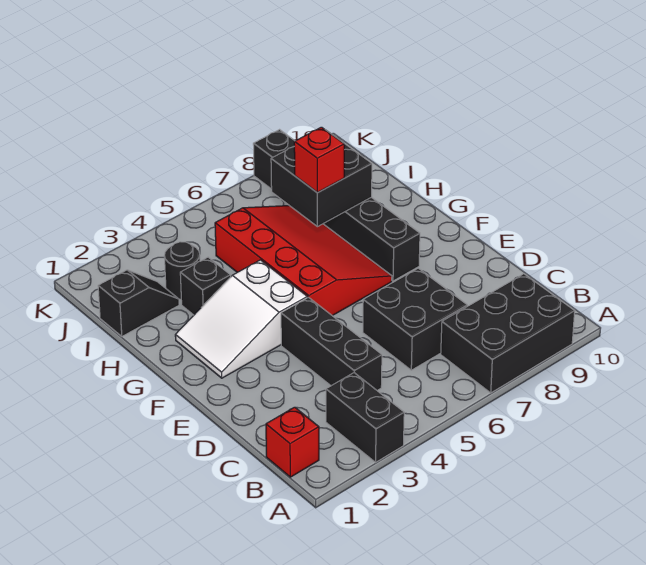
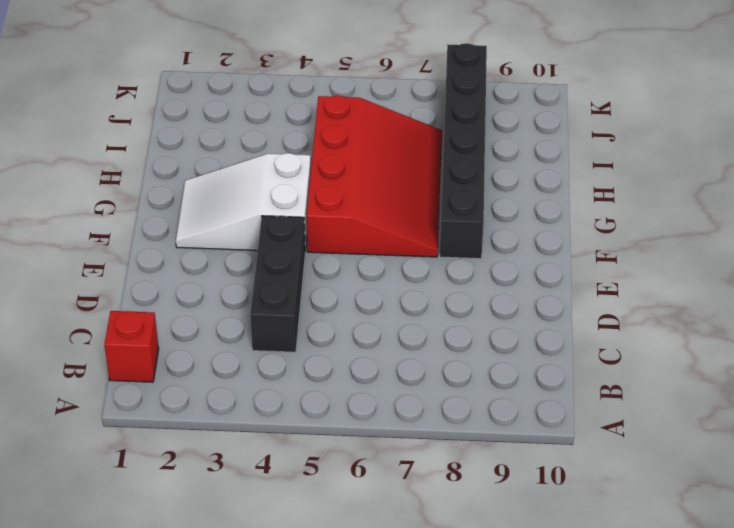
none -> black 1x2 brick [326,373,404,462]
none -> black 2x3 brick [441,274,575,393]
none -> black 2x2 brick [363,268,467,370]

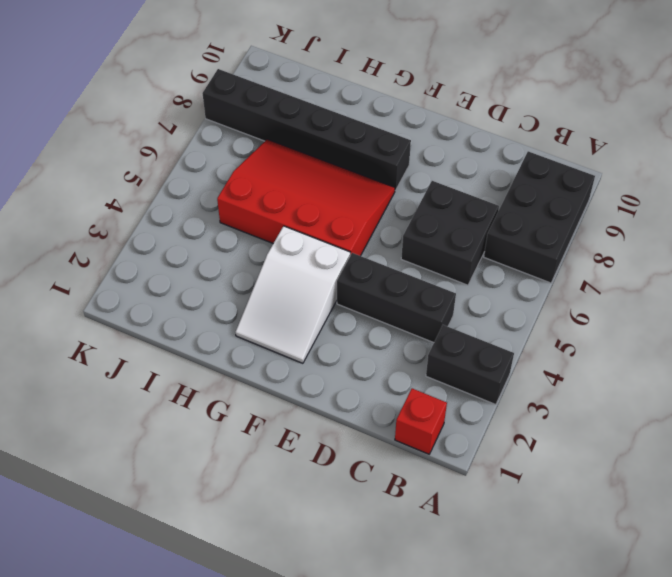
none -> black 1x1 brick [180,257,231,315]
none -> black 1x2 slope [98,270,179,336]
none -> black 1x1 round brick [164,242,200,300]

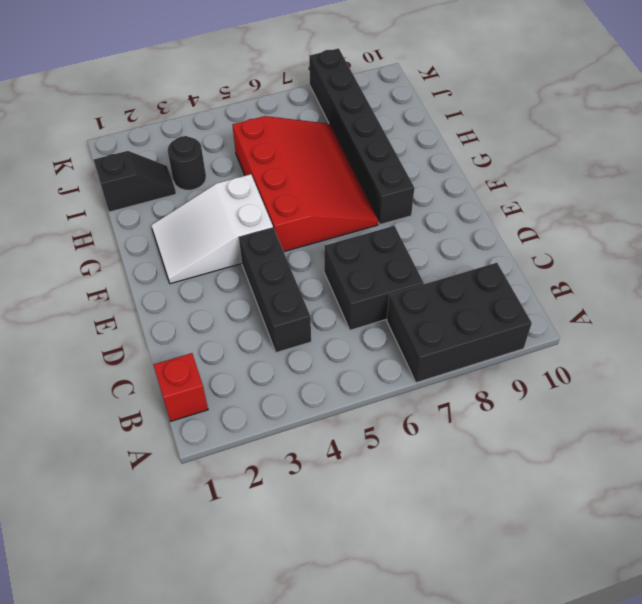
none -> black 1x2 brick [326,373,404,462]
none -> black 1x1 brick [180,257,231,315]
none -> black 2x2 brick [271,130,372,227]

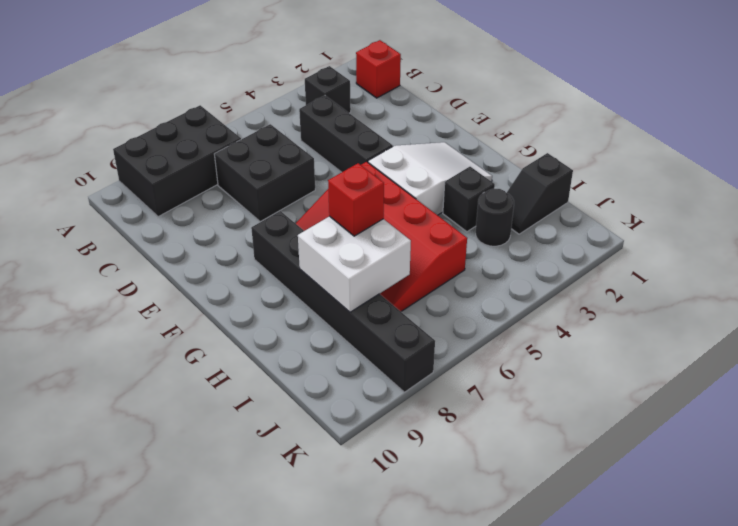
black 1x1 brick [305,66,351,113] -> black 1x2 brick [326,373,404,462]
white 2x2 brick [298,216,411,312] -> black 2x2 brick [271,130,372,227]

